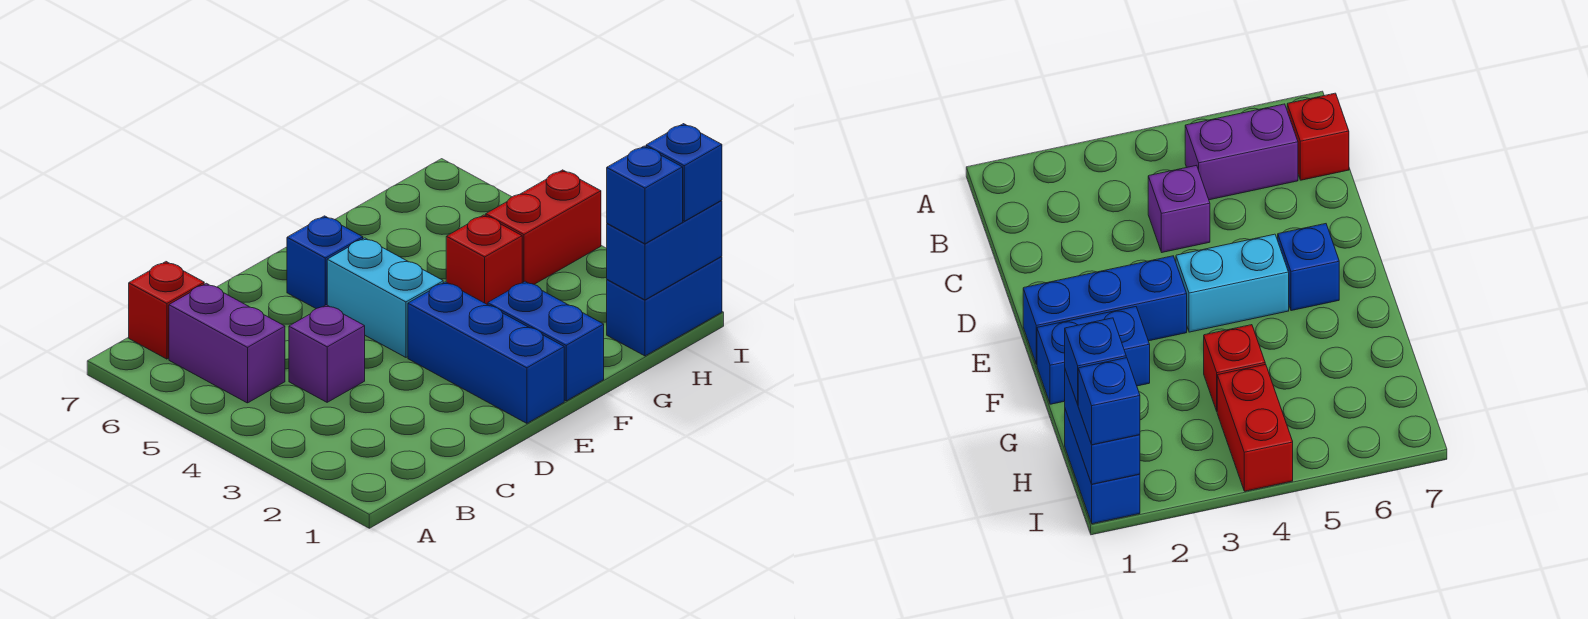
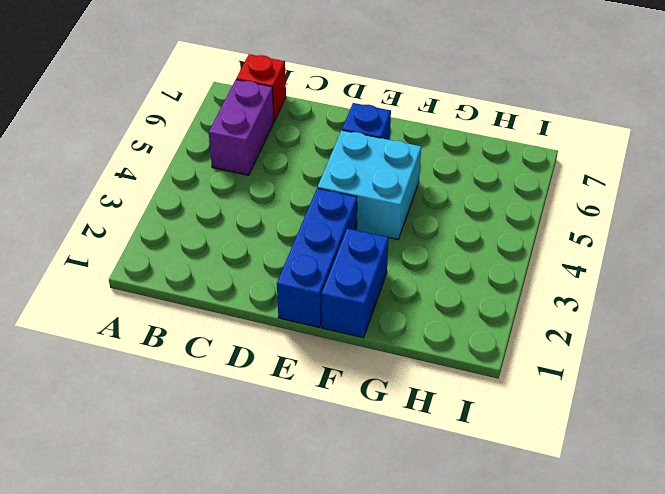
cyan 2x2 brick [318,130,421,239] -> cyan 1x2 brick [327,238,443,357]
none -> purple 1x1 brick [289,305,365,402]
none -> red 1x1 brick [446,215,522,305]
none -> blue 1x2 brick [607,256,722,356]

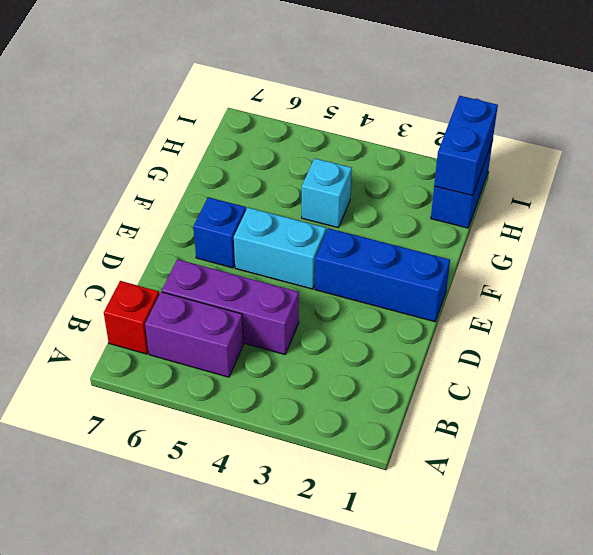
purple 1x3 brick [162,259,299,354] -> purple 1x1 brick [289,305,365,402]
cyan 1x1 brick [302,158,352,228] -> red 1x1 brick [446,215,522,305]
none -> blue 1x2 brick [488,281,604,401]
none -> red 1x2 brick [486,170,601,284]
none -> blue 1x1 brick [607,146,683,244]

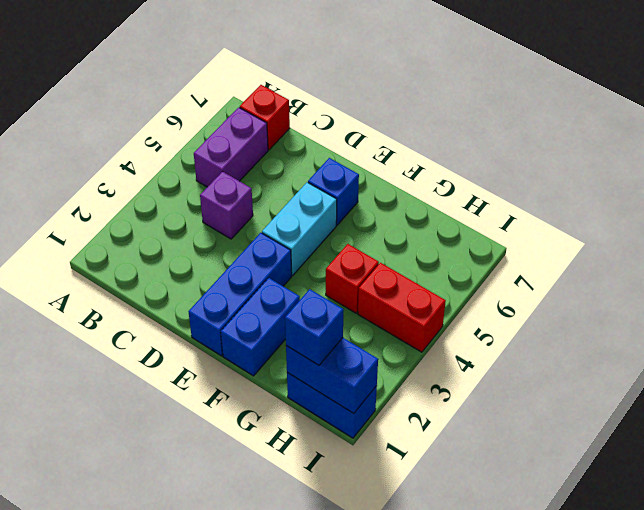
none -> blue 1x1 brick [646,124,722,221]

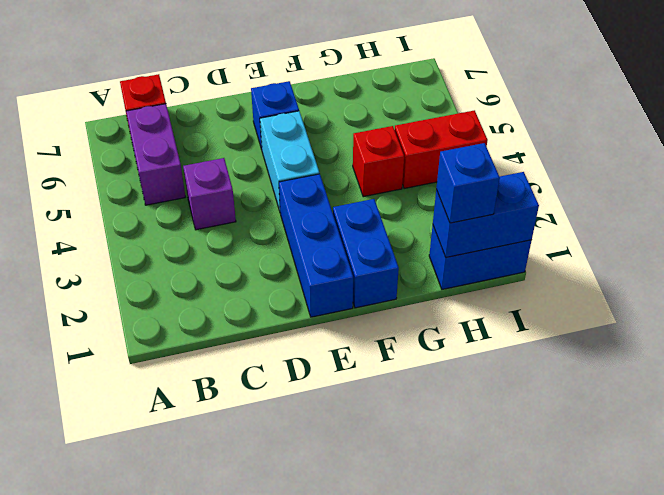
none -> blue 1x1 brick [646,124,722,221]

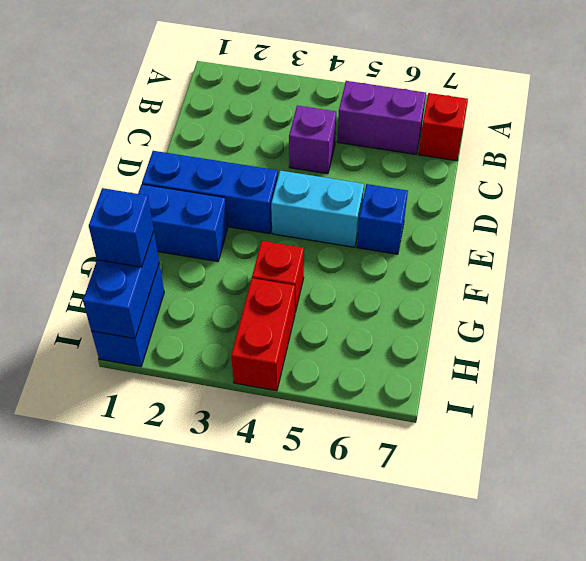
none -> blue 1x1 brick [646,124,722,221]

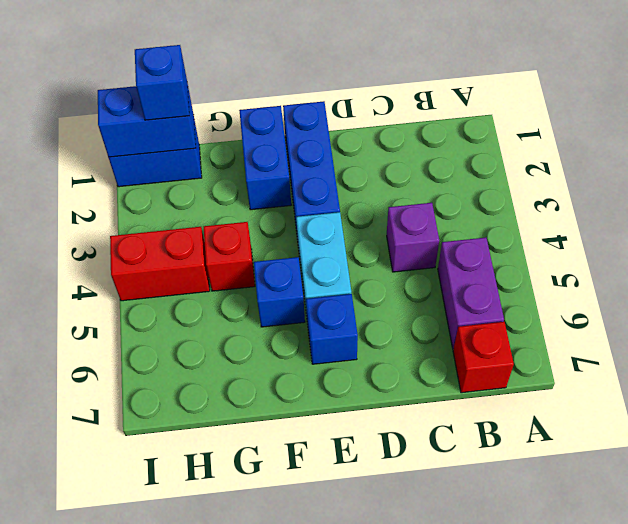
blue 1x1 brick [254,257,305,327] -> blue 1x1 brick moved to [646,124,722,221]

